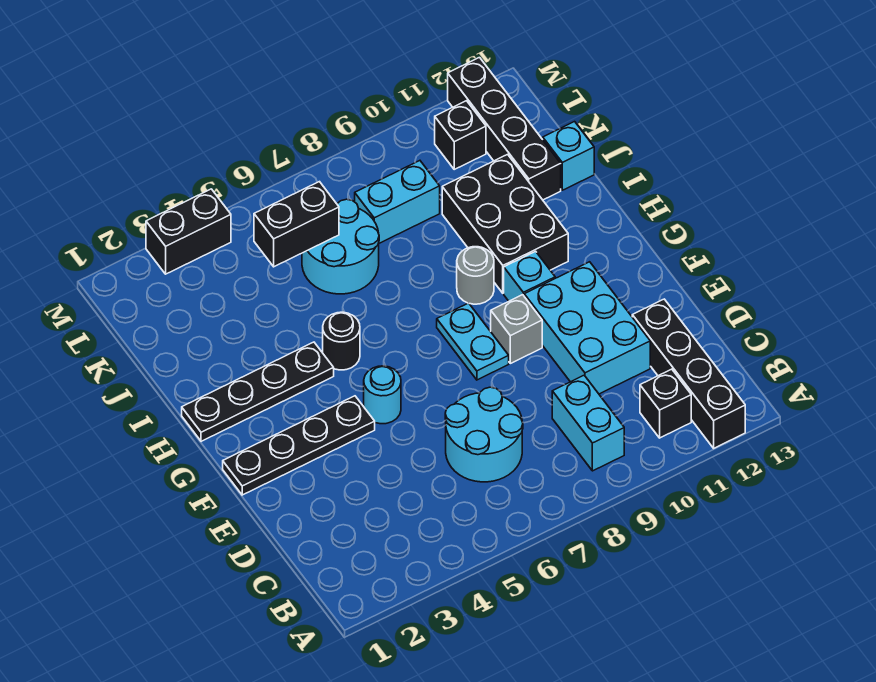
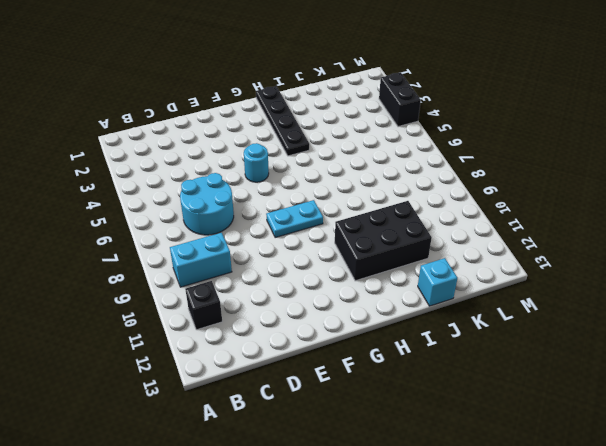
none -> black 1x4 brick [632,299,745,448]
none -> cyan 2x3 brick [524,262,650,394]
none -> black 1x4 plate [223,396,375,495]

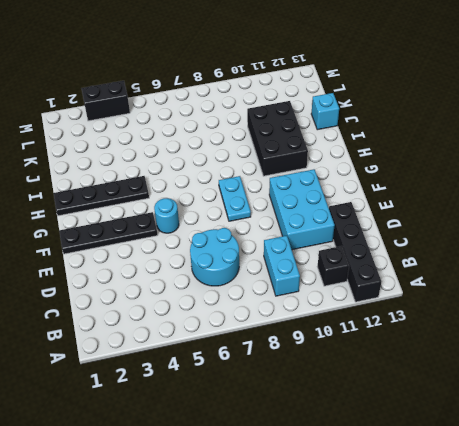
none -> grey 1x1 brick [491,295,542,363]
none -> cyan 1x1 brick [504,251,555,301]
none -> black 1x1 round brick [323,312,360,370]

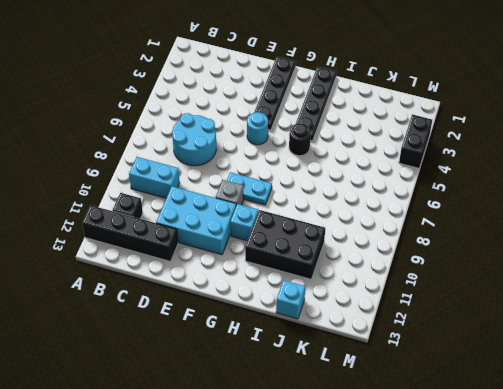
none -> grey 1x1 round brick [457,247,494,304]
none -> cyan 2x2 round brick [302,199,379,294]
none -> black 1x4 brick [448,58,561,200]

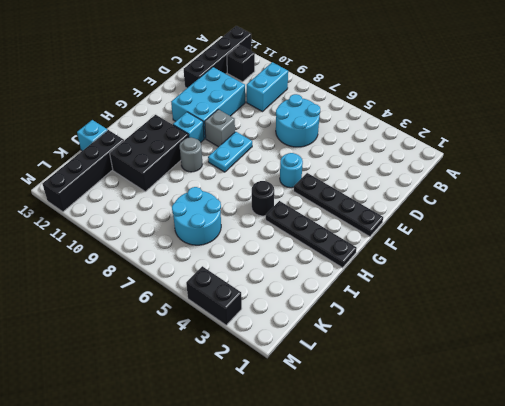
none -> cyan 1x2 brick [355,161,440,243]
none -> black 1x1 brick [435,101,486,169]
none -> black 1x2 brick [254,182,339,267]

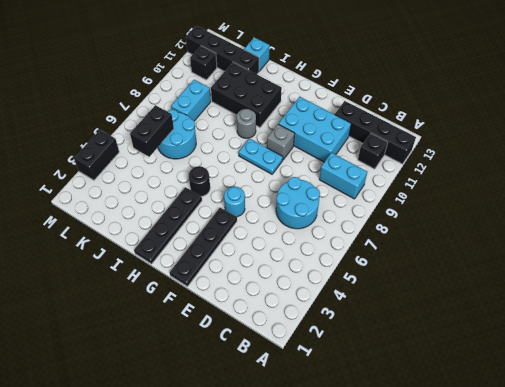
none -> cyan 1x1 brick [504,251,555,301]

